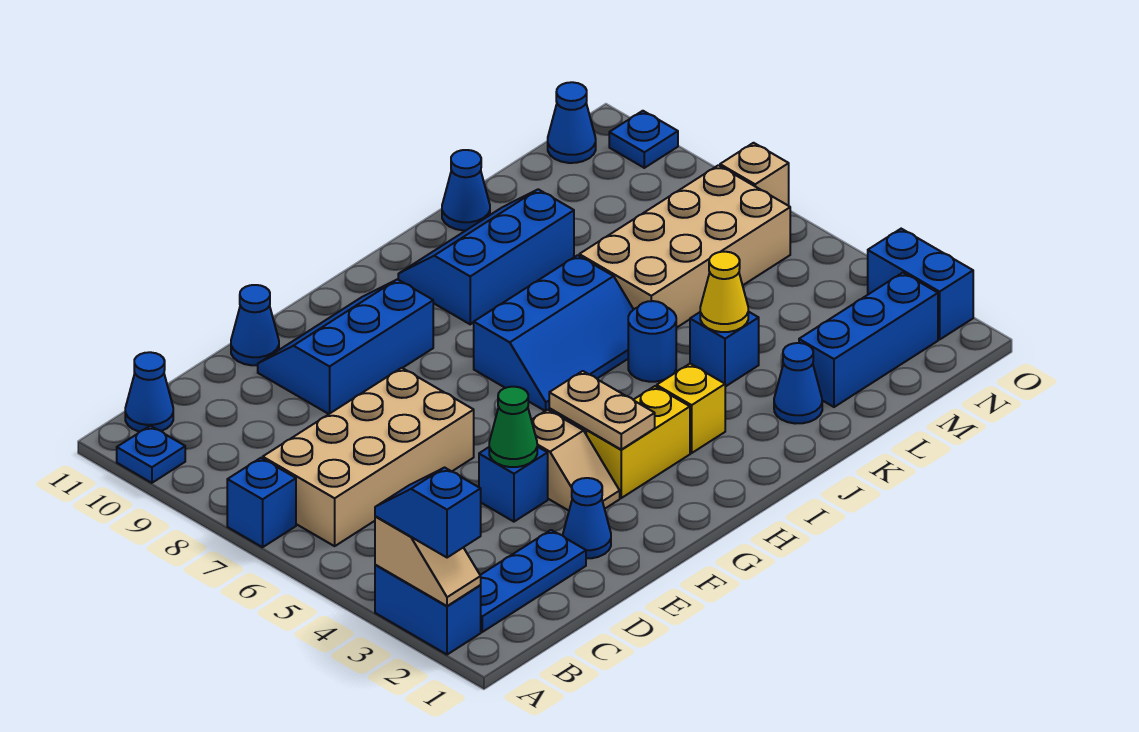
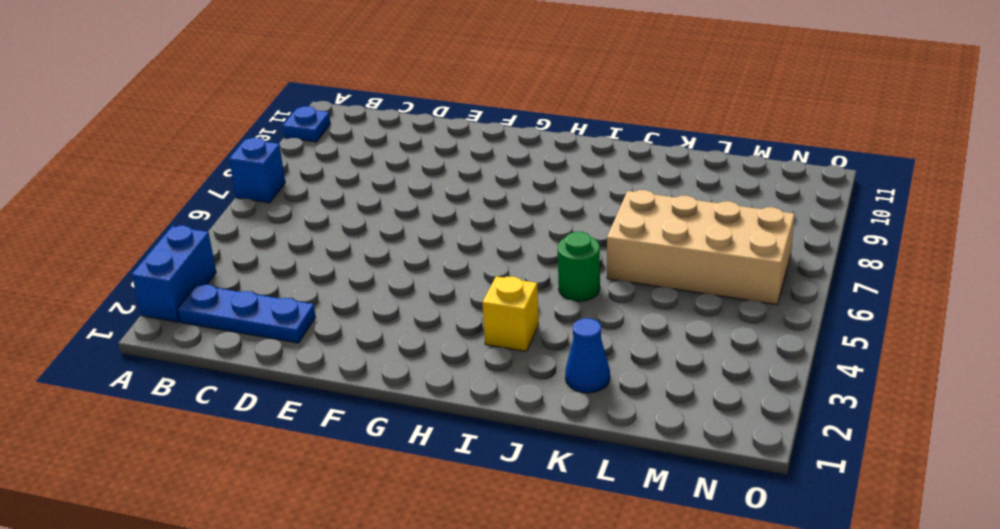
green 1x1 round brick [558,232,600,301] -> blue 1x1 round brick [628,301,676,382]
none -> tan 2x4 brick [263,368,474,546]
none -> blue 1x1 cone [125,352,173,432]
none -> blue 1x1 cone [563,478,611,558]
none -> blue 1x1 brick [479,447,548,522]

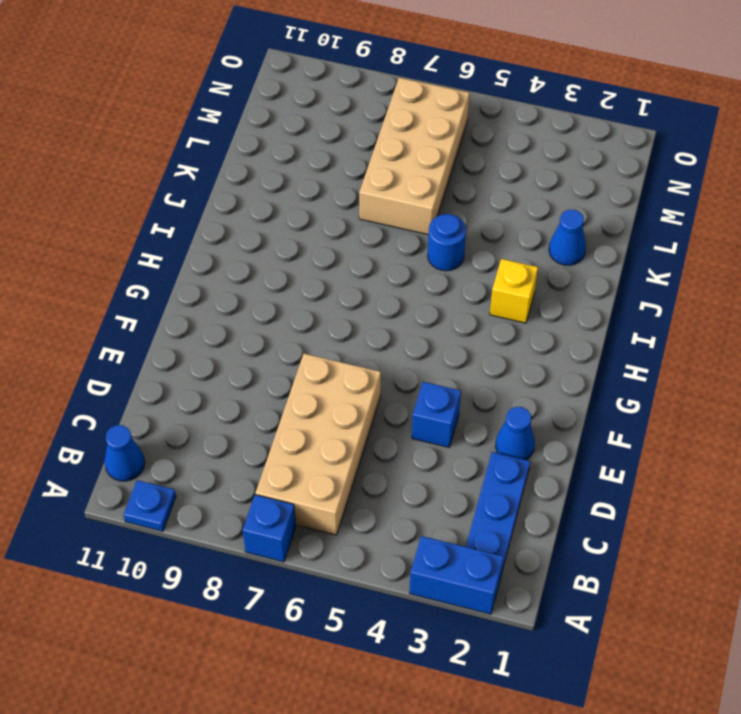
none -> blue 2x3 slope [258,279,433,414]
none -> blue 1x1 cone [231,285,279,365]
none -> tan 1x2 slope [531,410,620,511]
none -> yellow 1x2 brick [586,386,690,498]

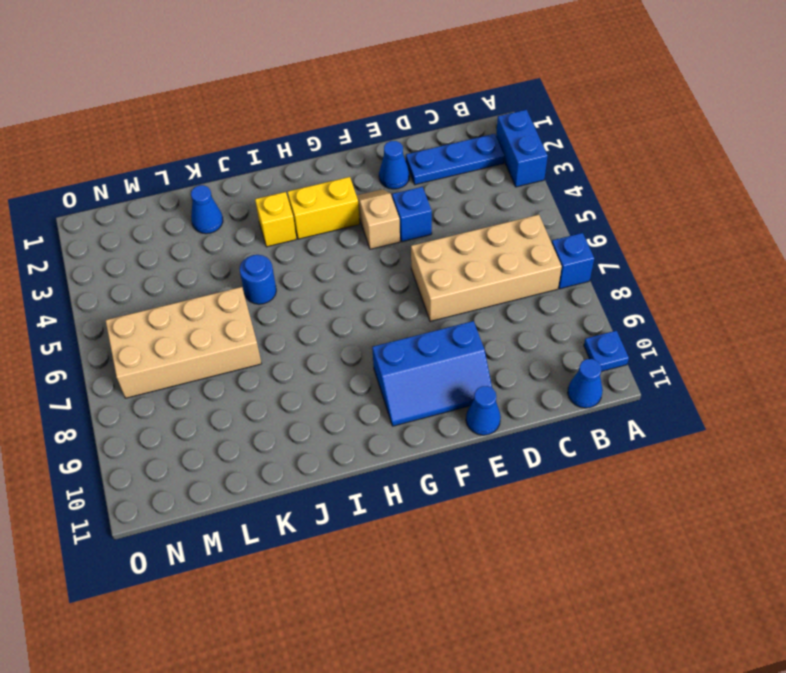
none -> blue 2x3 slope [474,255,634,411]
none -> blue 2x3 slope [398,189,574,324]
none -> blue 1x1 brick [690,312,759,387]
none -> blue 1x1 cone [442,150,490,230]

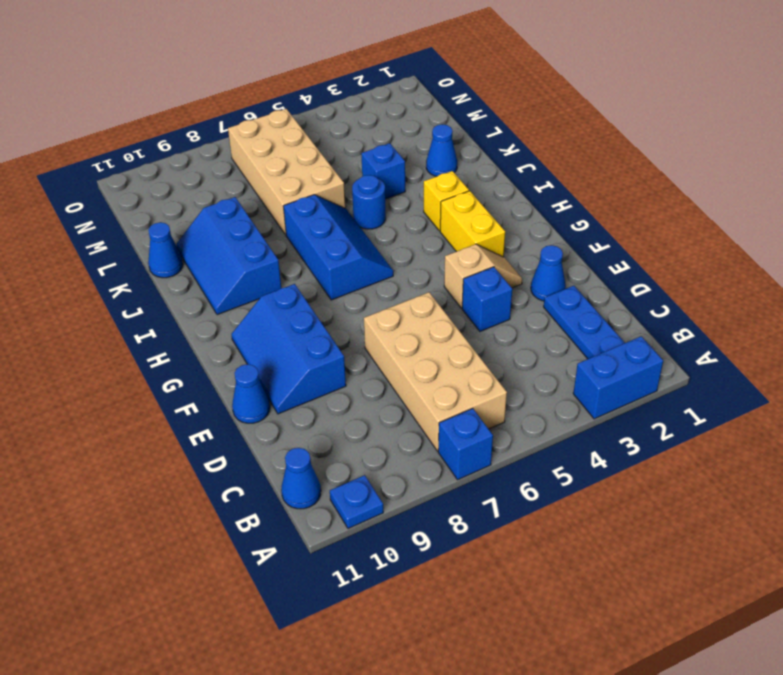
none -> blue 1x3 brick [799,273,938,407]
none -> blue 1x1 cone [548,82,596,163]
none -> blue 1x2 brick [868,229,973,339]
none -> tan 1x1 brick [720,143,789,206]

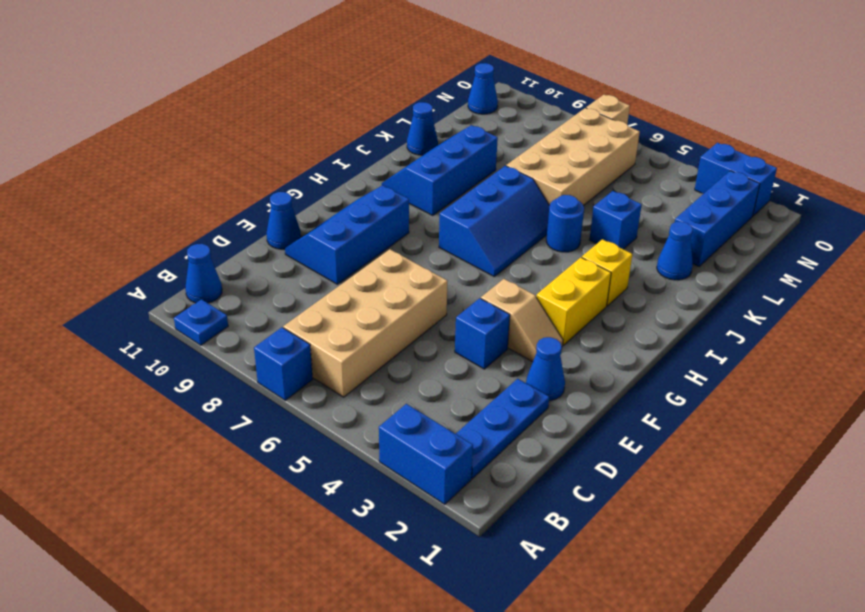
none -> blue 1x1 plate [609,111,678,168]
none -> tan 1x2 slope [375,516,481,606]
none -> green 1x1 cone [489,387,537,467]
none -> tan 1x2 plate [549,371,655,449]

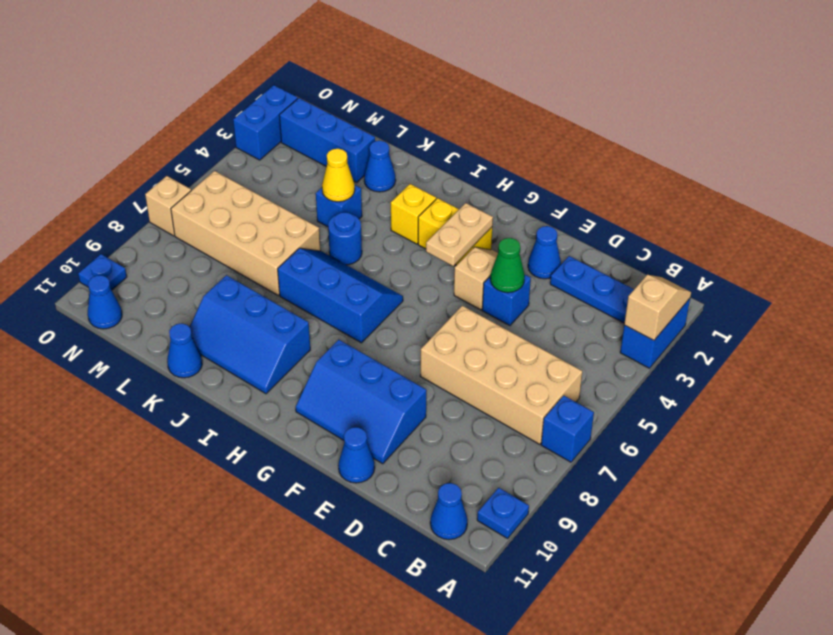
none -> blue 1x2 slope [375,468,481,558]

